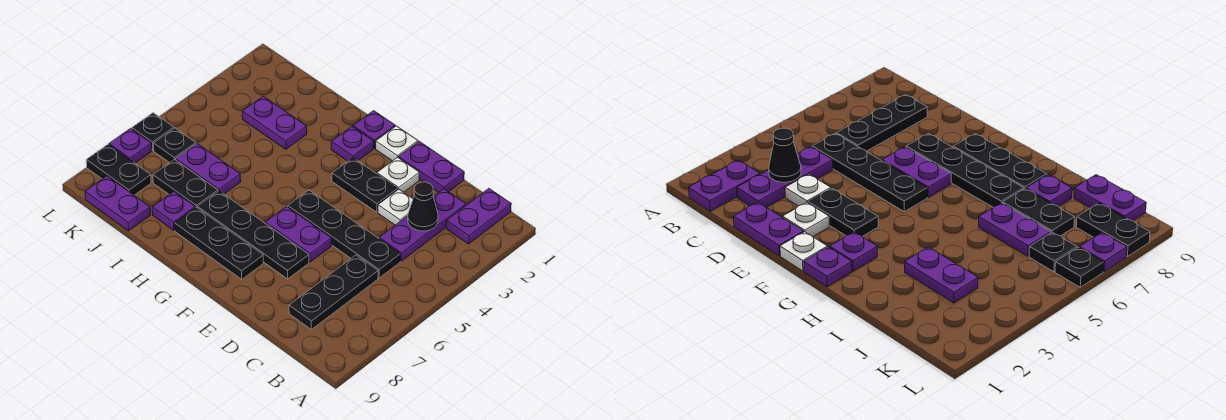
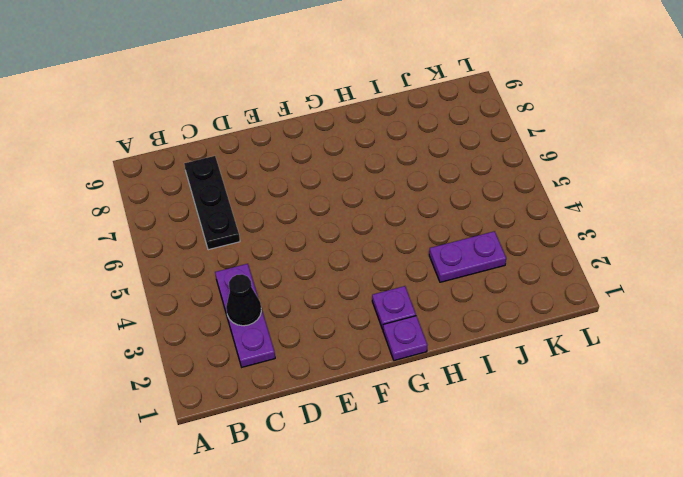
none -> purple 1x2 plate [446,188,511,244]
none -> black 1x4 plate [288,190,400,278]
none -> purple 1x2 plate [399,141,464,192]

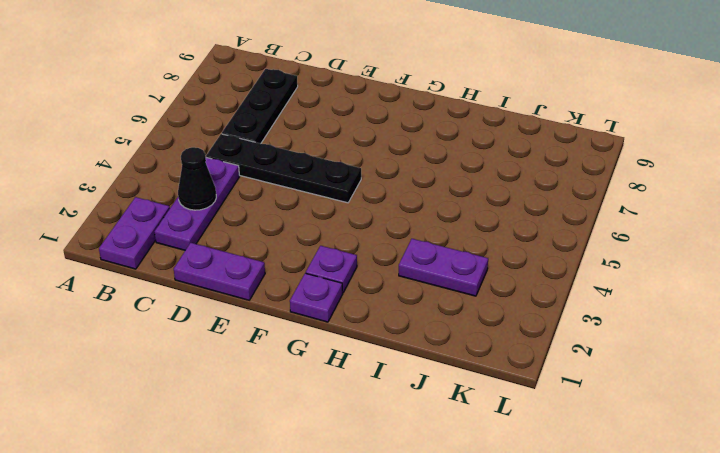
none -> white 1x1 plate [378,189,413,225]
none -> white 1x1 plate [377,157,420,192]
none -> black 1x2 plate [332,158,398,212]

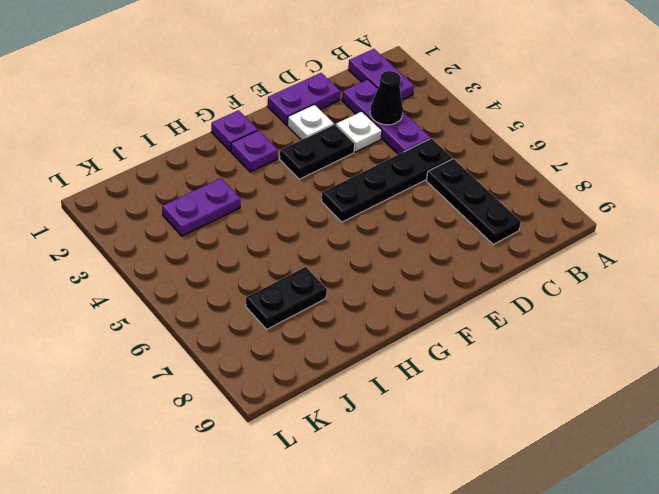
none -> purple 1x2 plate [265,206,332,262]
none -> black 1x4 plate [197,191,309,279]
none -> white 1x1 plate [376,126,418,161]

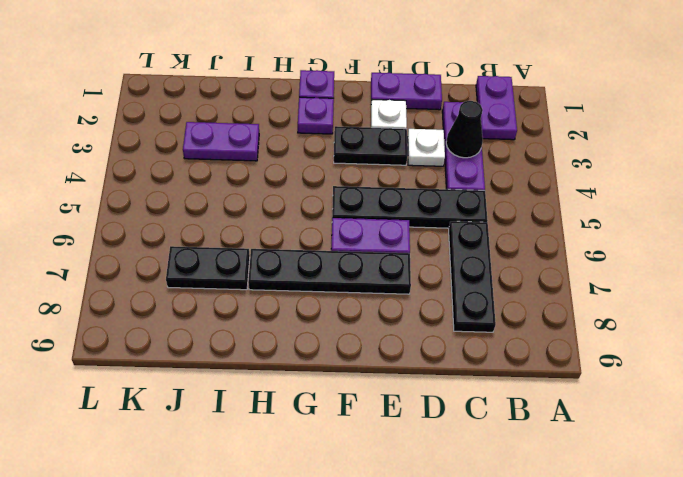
none -> white 1x1 plate [376,126,418,161]
none -> black 1x3 plate [175,207,263,279]
none -> purple 1x2 plate [176,144,241,194]

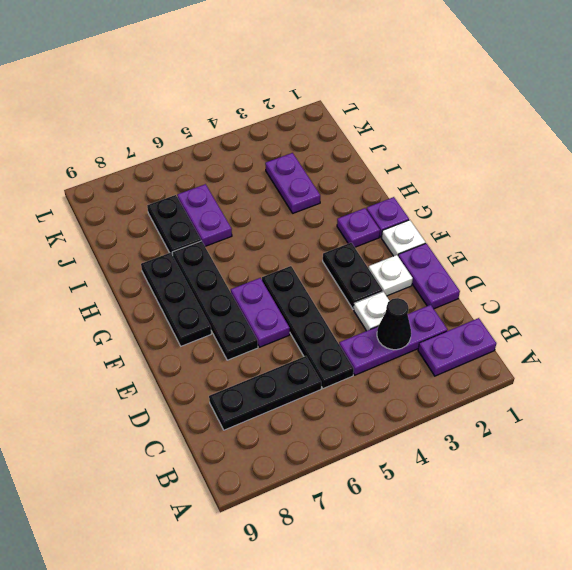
none -> purple 1x1 plate [152,192,195,230]
none -> purple 1x2 plate [85,176,150,231]
none -> black 1x1 plate [154,128,196,163]

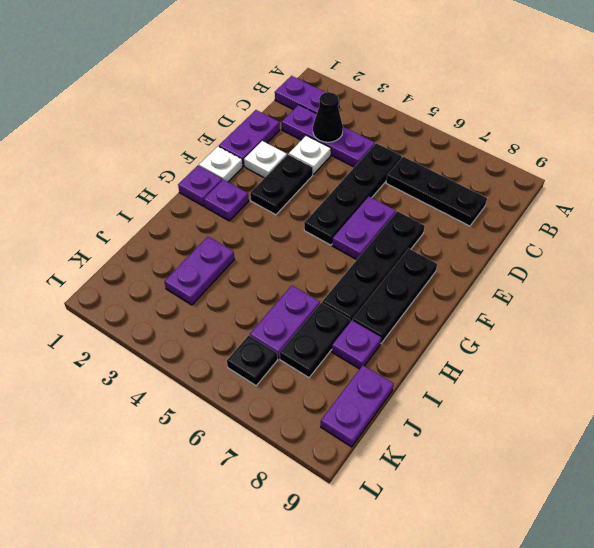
none -> black 1x2 plate [86,144,151,195]
none -> black 1x1 plate [132,113,174,151]
none -> purple 1x1 plate [109,128,152,163]

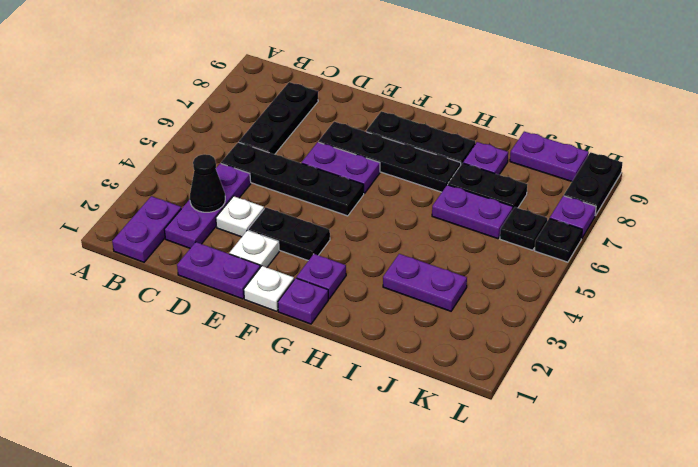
black 1x2 plate [564,152,623,215] -> black 1x2 plate turned to [86,144,151,195]

